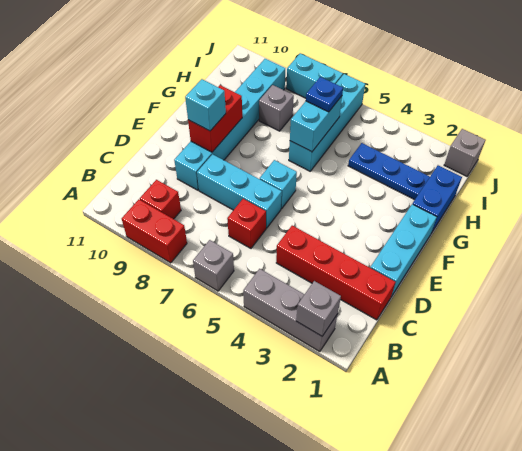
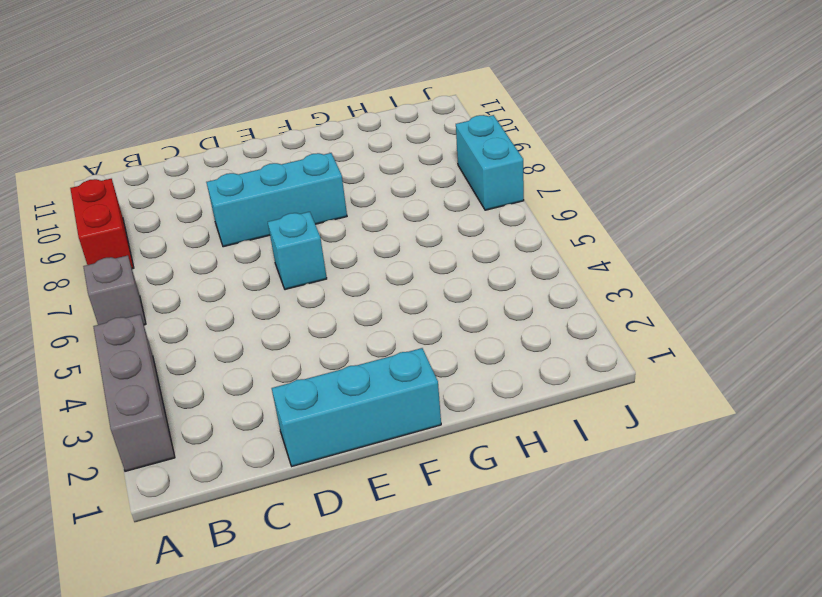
cyan 1x3 brick [206,153,347,247] -> cyan 1x3 brick turned to [197,154,282,228]
none -> red 1x1 brick [140,180,181,219]
none -> red 1x4 brick [276,226,395,320]
none -> red 1x1 brick [227,199,266,248]

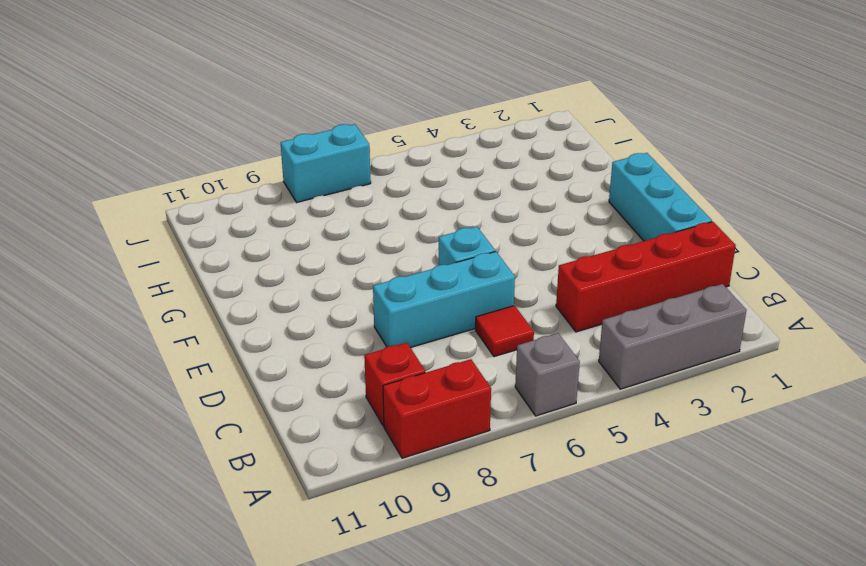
red 1x1 tile [475,306,534,357] -> red 1x1 brick [227,199,266,248]
none -> cyan 1x6 brick [174,59,285,190]
none -> blue 1x2 brick [413,165,462,233]
none -> cyan 1x4 brick [289,74,365,171]

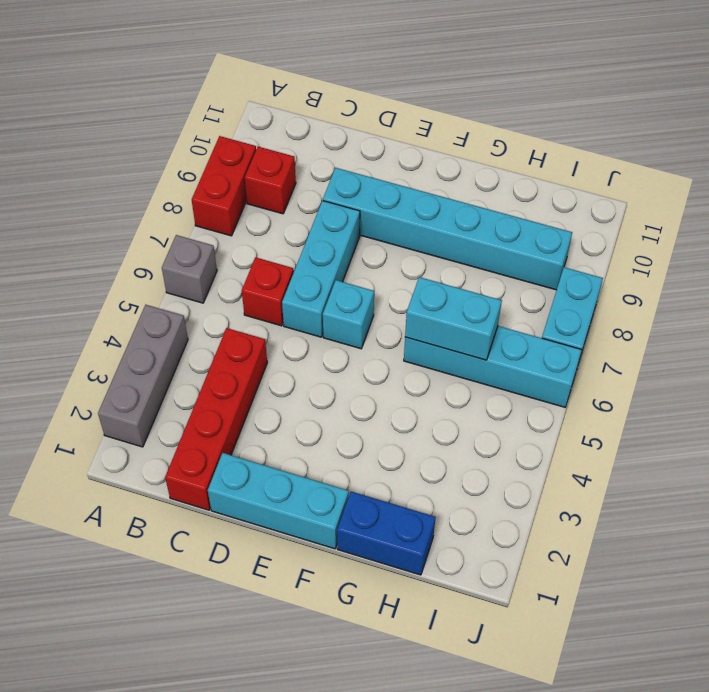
none -> blue 1x3 plate [348,143,430,200]
none -> grey 1x1 brick [259,85,294,131]
none -> grey 1x1 brick [444,129,485,176]

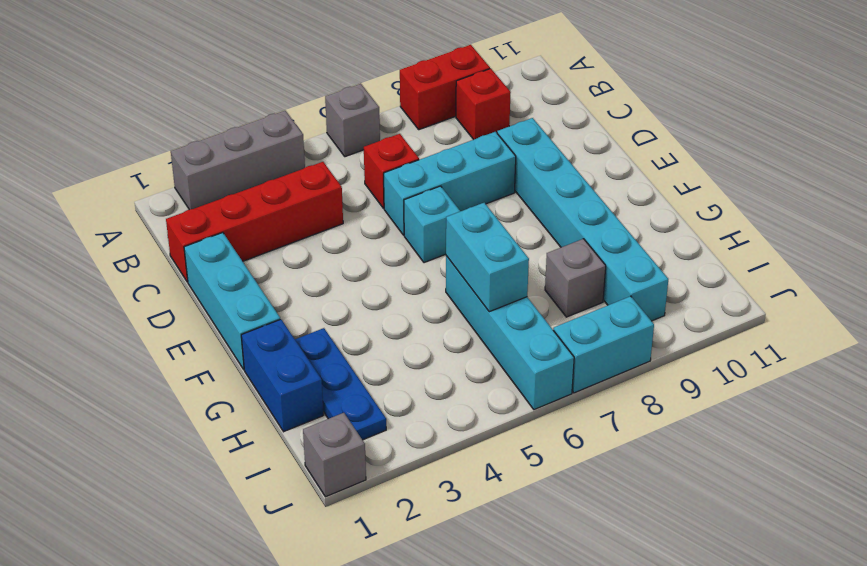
blue 1x3 plate [295,328,386,440] -> blue 1x3 plate turned to [348,143,430,200]
none -> grey 1x1 brick [296,281,341,336]
none -> red 1x2 brick [188,85,242,152]
none -> cyan 1x1 brick [185,79,226,131]

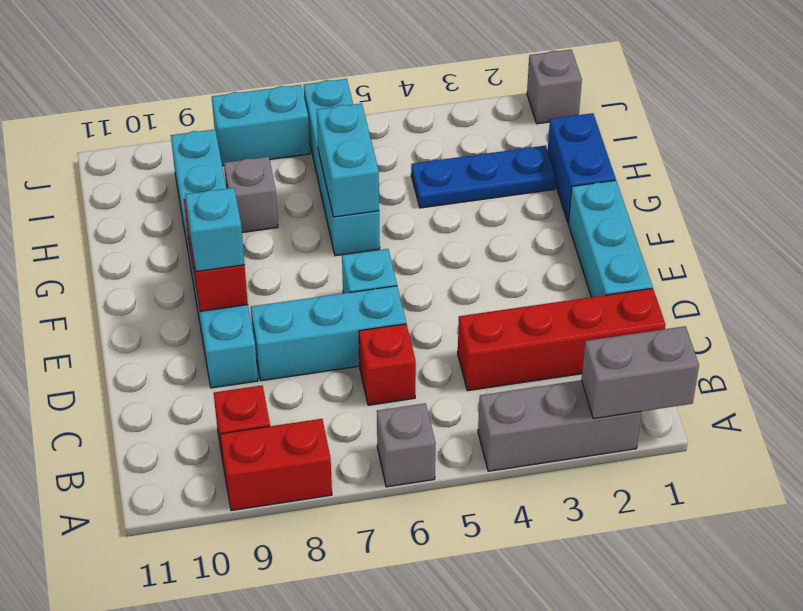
grey 1x2 brick [581,326,699,419] -> grey 1x1 brick [296,281,341,336]
none -> blue 1x1 plate [306,77,343,112]

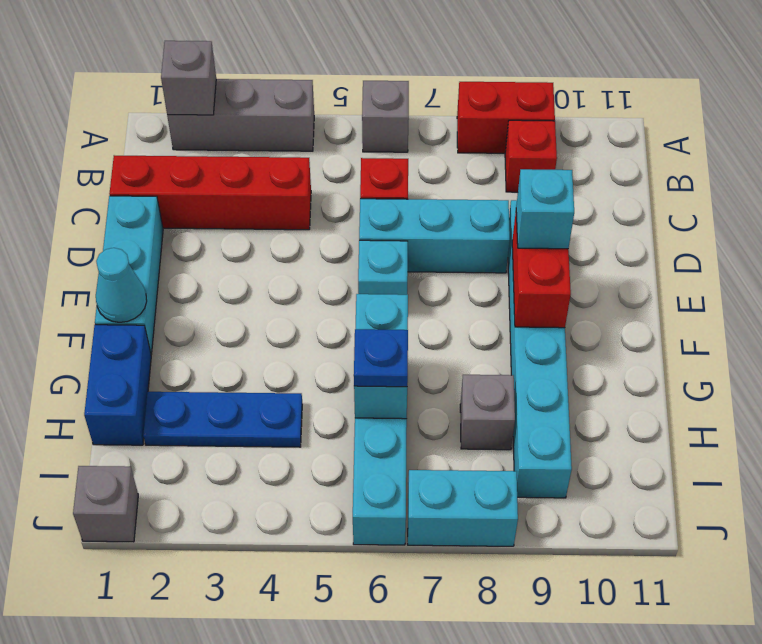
cyan 1x1 cone [96,248,147,322] -> none

